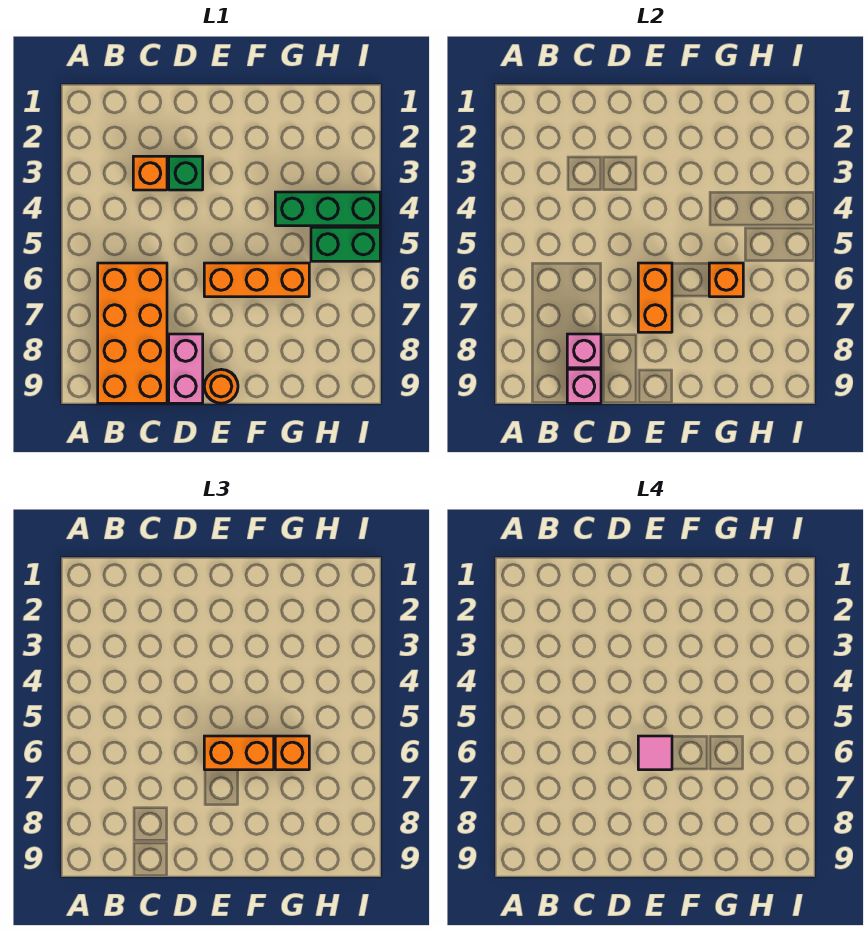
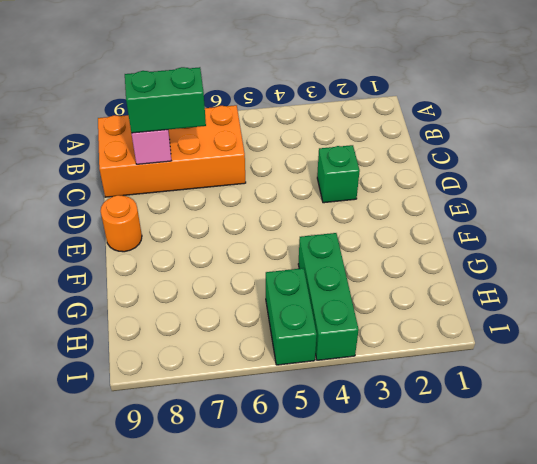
green 1x2 brick [125,67,206,133] -> none
none -> orange 1x1 brick [133,156,167,190]
none -> pink 1x2 brick [169,334,203,403]
none -> orange 1x3 brick [204,263,309,297]

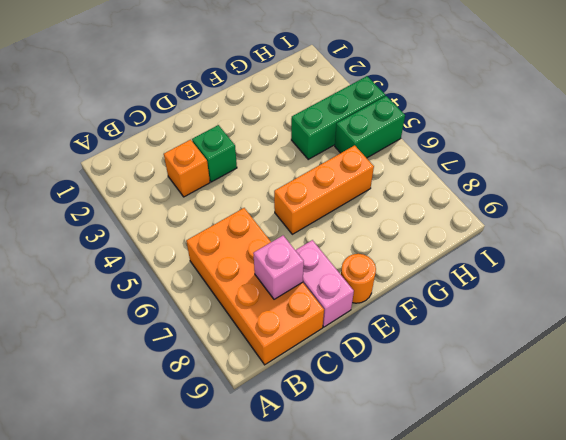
none -> pink 1x1 brick [567,369,601,403]
none -> orange 1x2 brick [638,263,672,332]
none -> orange 1x1 brick [709,263,743,297]

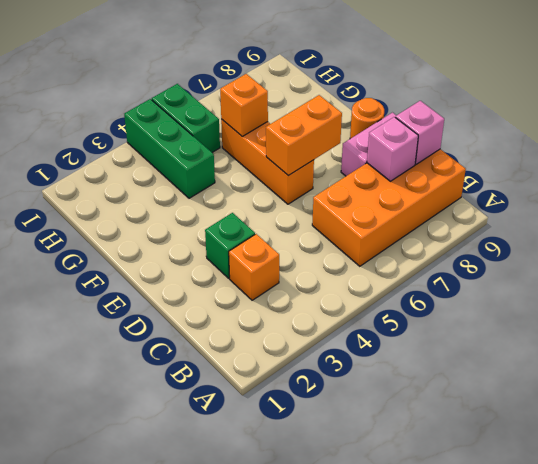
none -> orange 1x2 brick [204,736,274,770]
none -> orange 1x1 brick [275,736,309,770]
none -> pink 1x1 tile [638,736,672,770]

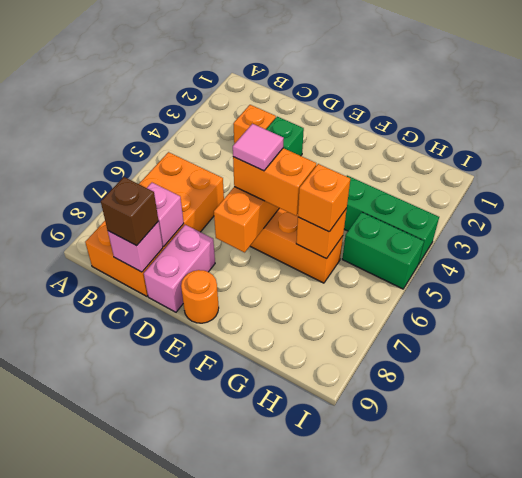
brown 1x1 brick [101,177,158,246] -> none

